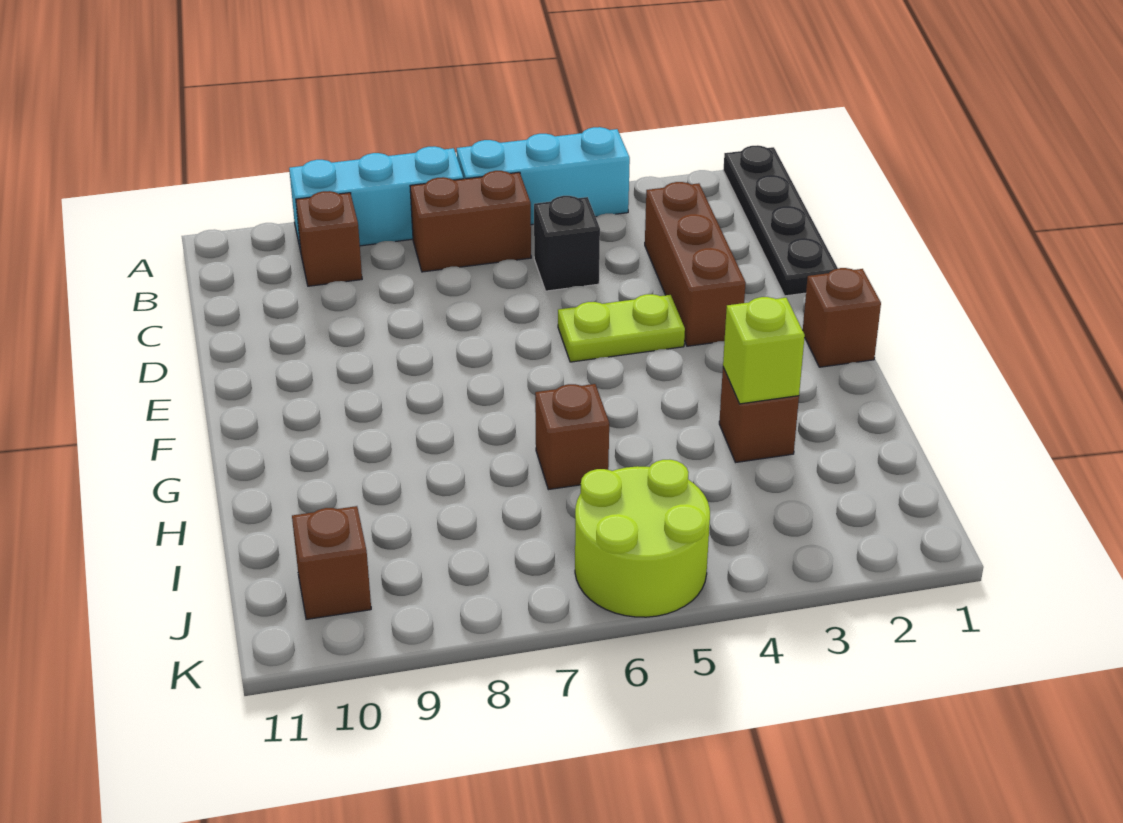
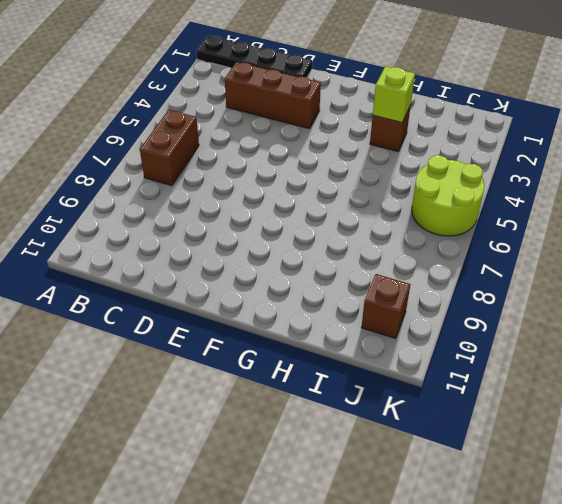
none -> cyan 1x3 brick [457,127,630,225]
none -> cyan 1x3 brick [289,146,463,251]
none -> brown 1x1 brick [296,191,362,286]

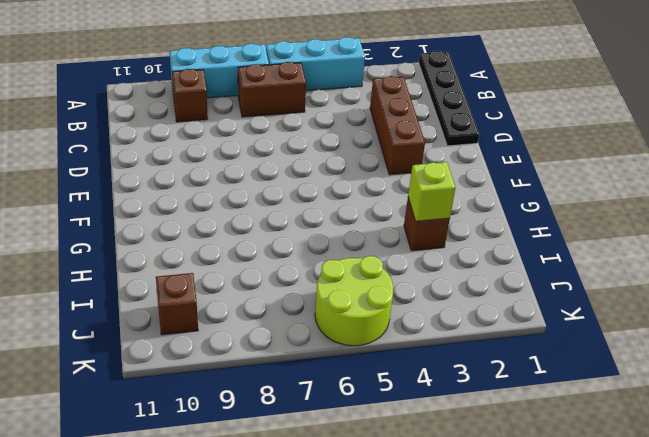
none -> black 1x1 brick [534,196,600,291]
none -> lime 1x2 plate [558,294,685,362]
none -> brown 1x1 brick [803,268,881,367]

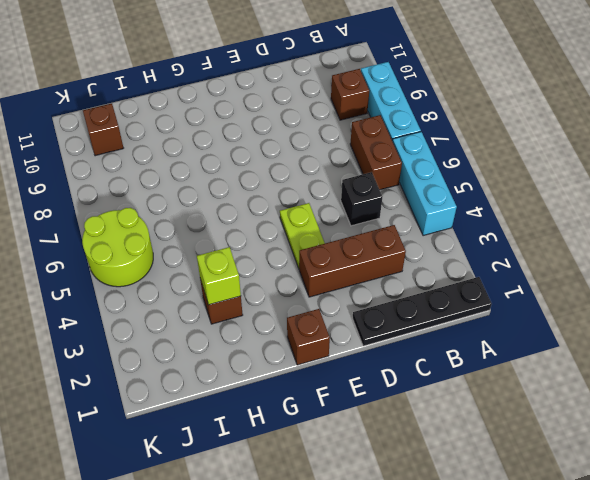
none -> brown 1x1 brick [535,384,609,490]

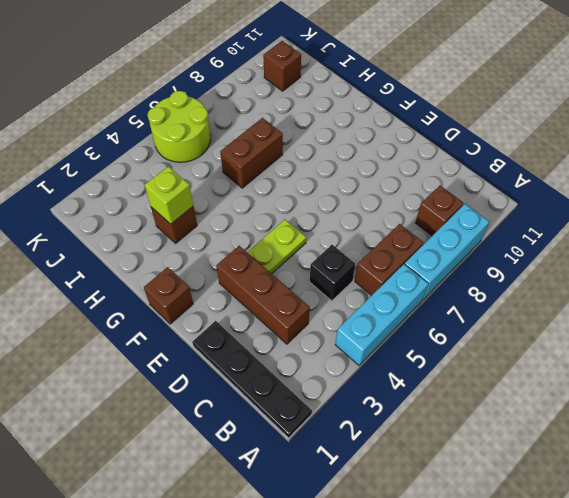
brown 1x2 brick [220,118,283,188] -> brown 1x1 brick [535,384,609,490]

